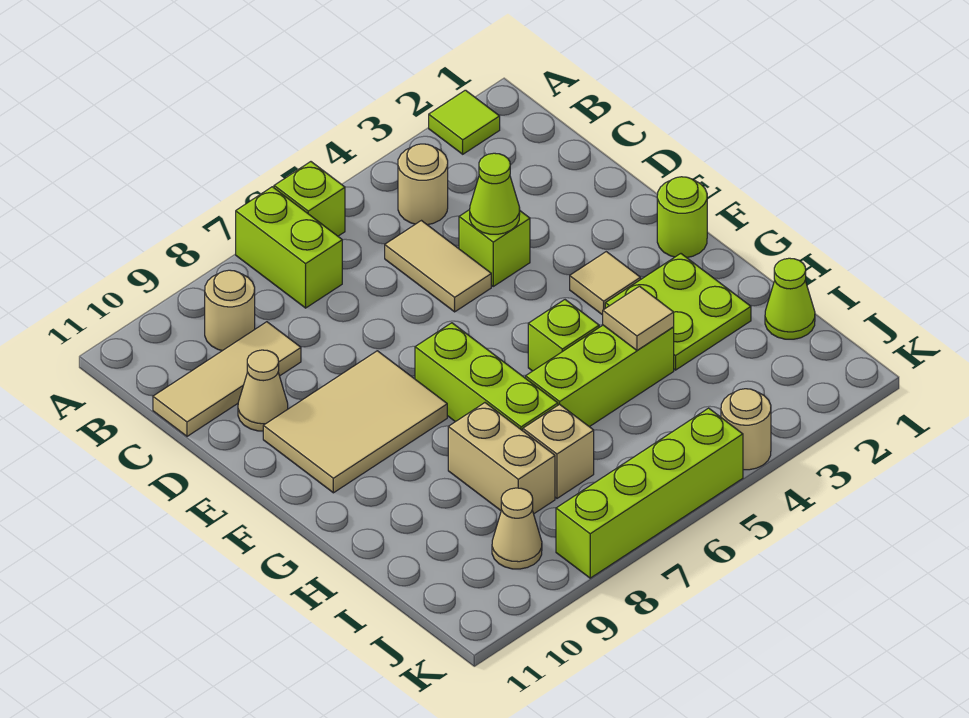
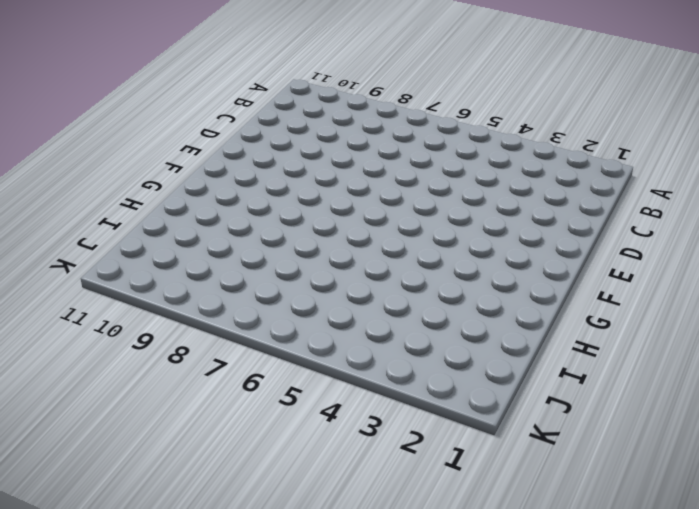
none -> lime 1x1 tile [429,90,500,154]
none -> lime 1x1 brick [274,162,345,236]
none -> lime 1x2 brick [236,187,342,308]

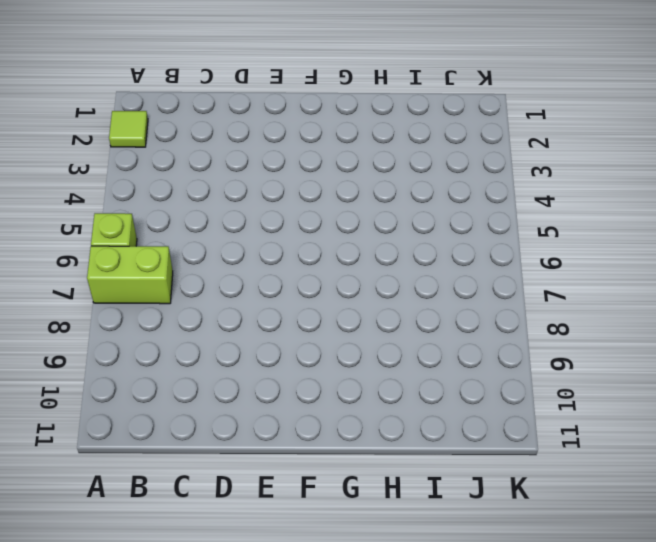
none -> tan 1x1 round brick [398,144,448,225]
none -> tan 1x1 round brick [205,270,255,351]
none -> tan 1x2 tile [385,221,491,312]

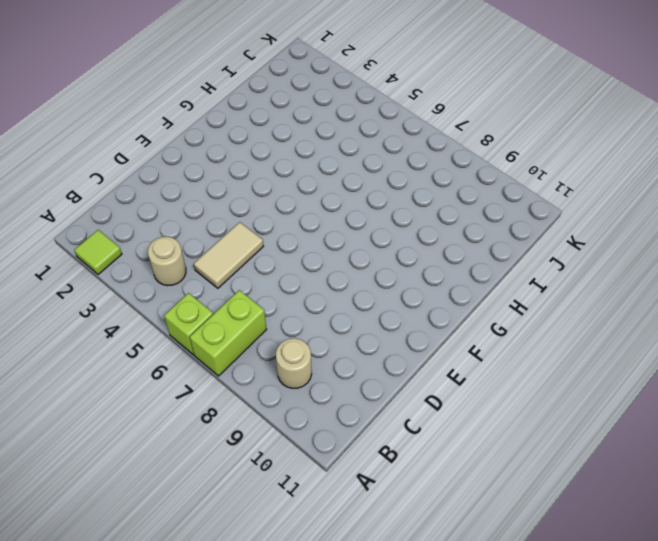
none -> tan 1x3 tile [153,322,301,436]
none -> lime 1x1 brick [459,210,530,286]
none -> tan 1x1 cone [238,350,288,431]

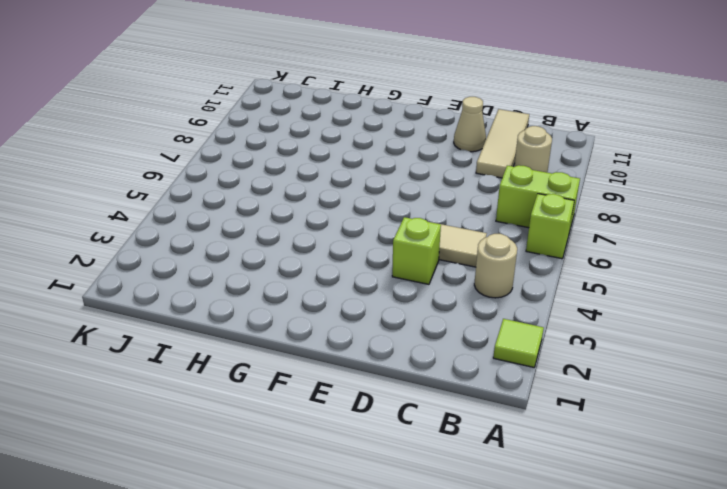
none -> tan 2x3 tile [263,351,447,493]
none -> lime 1x1 round brick [657,177,707,258]
none -> tan 1x1 tile [570,252,641,315]

